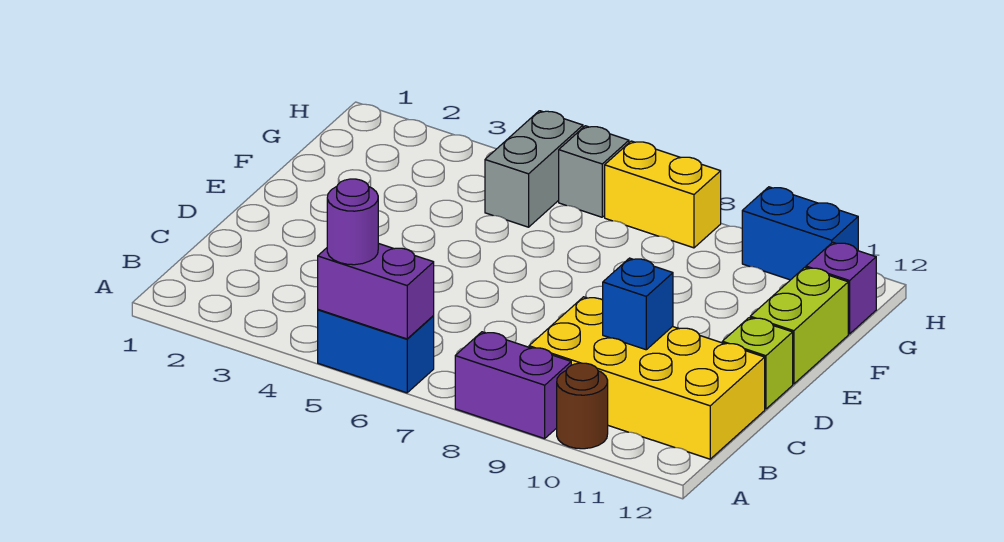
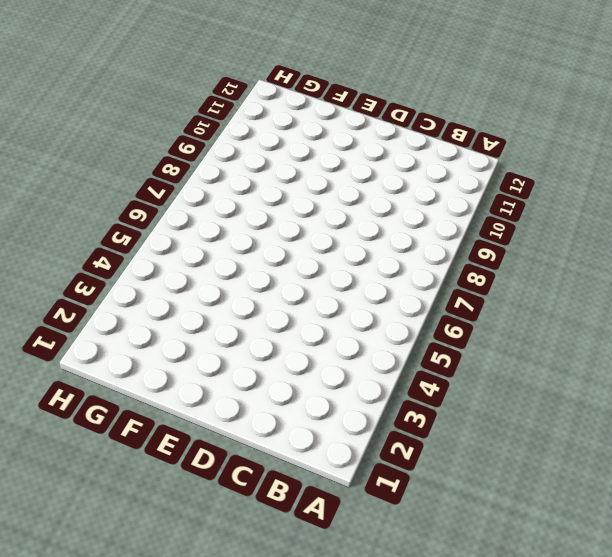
none -> blue 1x2 brick [318,310,434,393]
none -> purple 1x2 brick [455,332,571,439]
none -> brown 1x1 round brick [557,363,608,449]

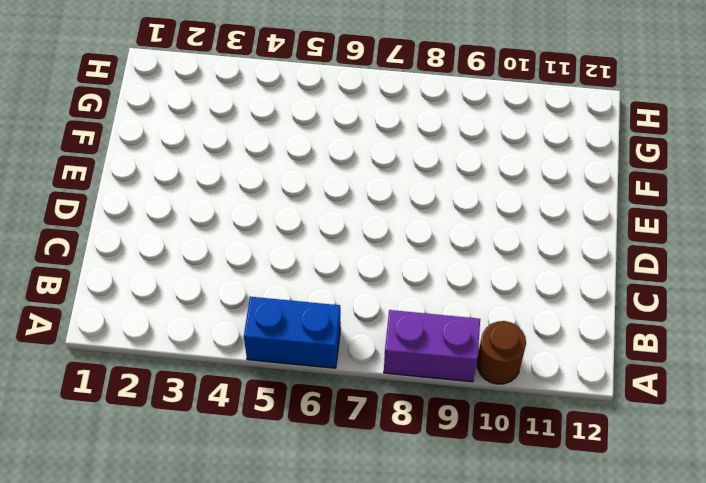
none -> yellow 2x4 brick [529,297,765,459]
none -> lime 1x1 brick [722,318,793,409]
none -> lime 1x2 brick [750,267,848,384]

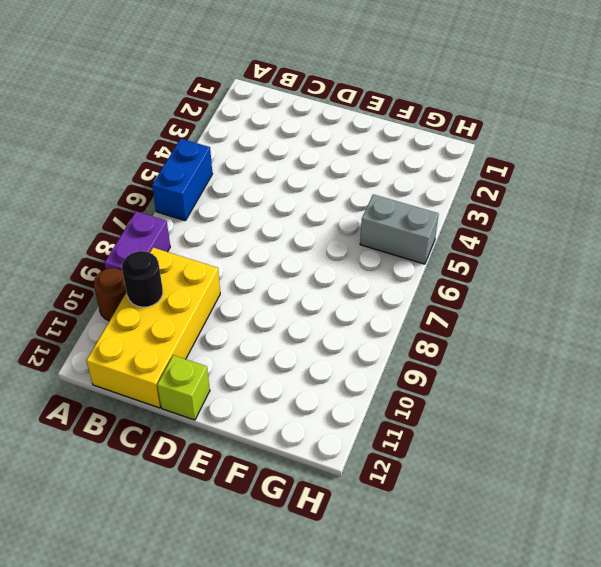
black 1x1 round brick [122,251,163,307] -> none
none -> lime 1x2 brick [750,267,848,384]
none -> purple 1x1 brick [806,242,876,334]
none -> grey 1x1 brick [559,126,629,217]

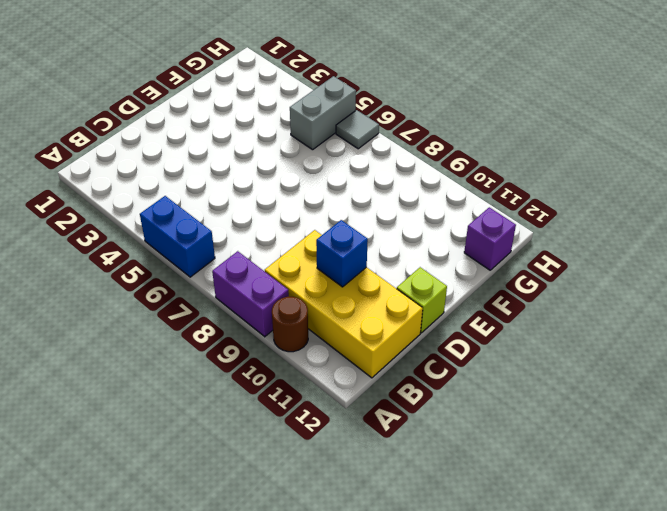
grey 1x1 tile [336,110,379,149] -> grey 1x1 brick [559,126,629,217]
none -> lime 1x2 brick [750,267,848,384]
none -> yellow 1x2 brick [605,141,721,248]
none -> blue 1x2 brick [742,187,858,280]

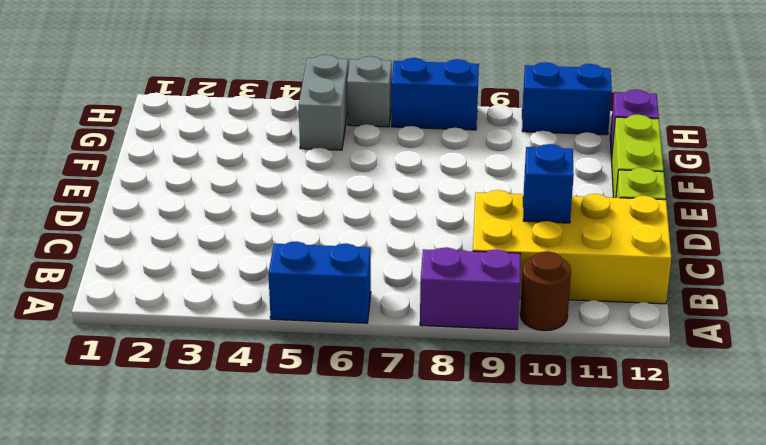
blue 1x2 brick [391,58,479,130] -> yellow 1x2 brick [605,141,721,248]
none -> purple 1x2 brick [318,243,434,339]
none -> purple 1x1 round brick [327,179,378,265]

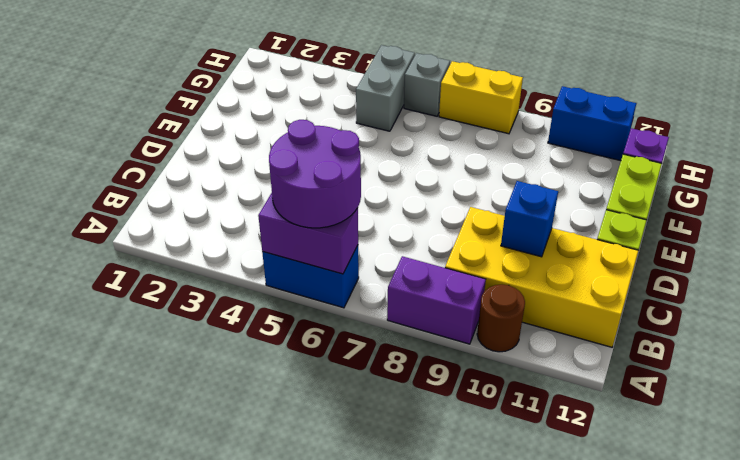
purple 2x2 round brick [269,120,361,228] -> purple 1x1 round brick [327,179,378,265]

